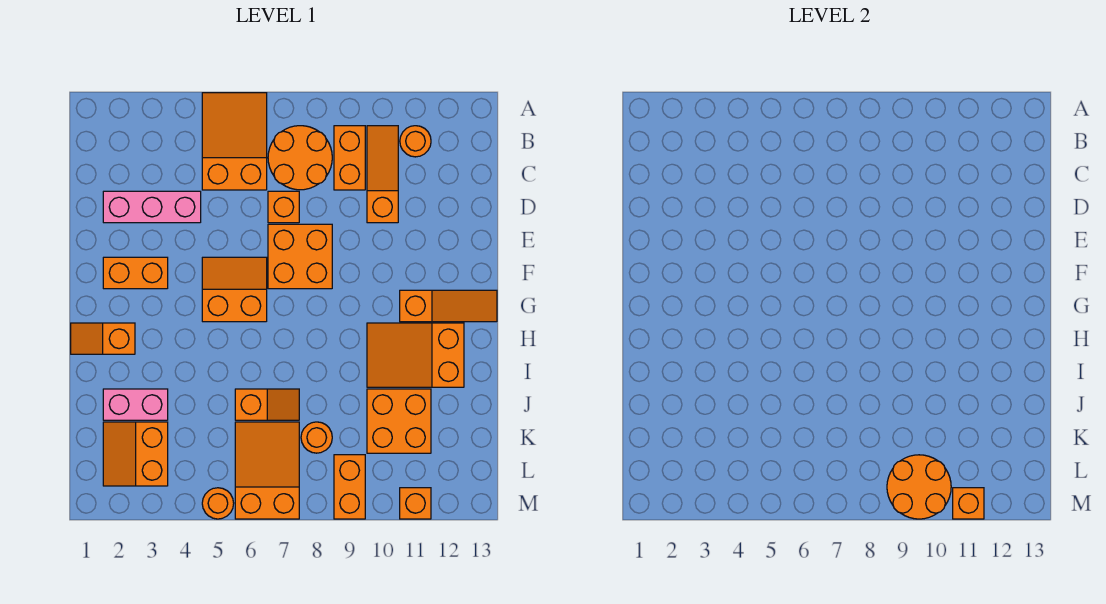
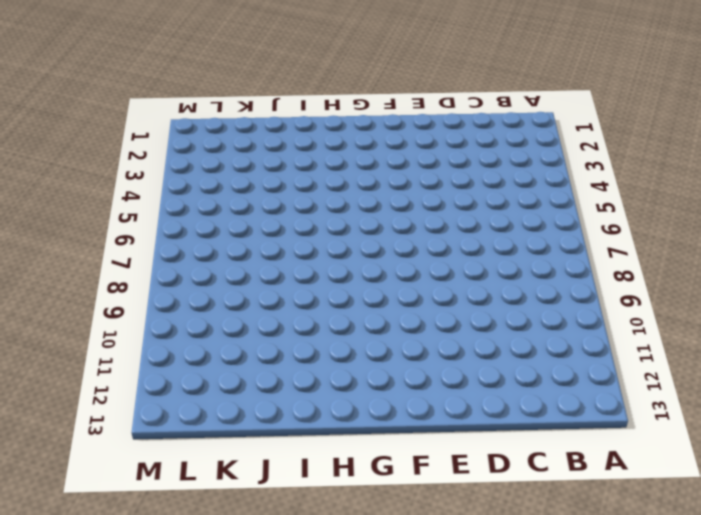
none -> orange 2x3 slope [202,93,267,190]
none -> orange 2x2 round brick [268,126,332,190]
none -> orange 1x2 brick [334,126,365,190]

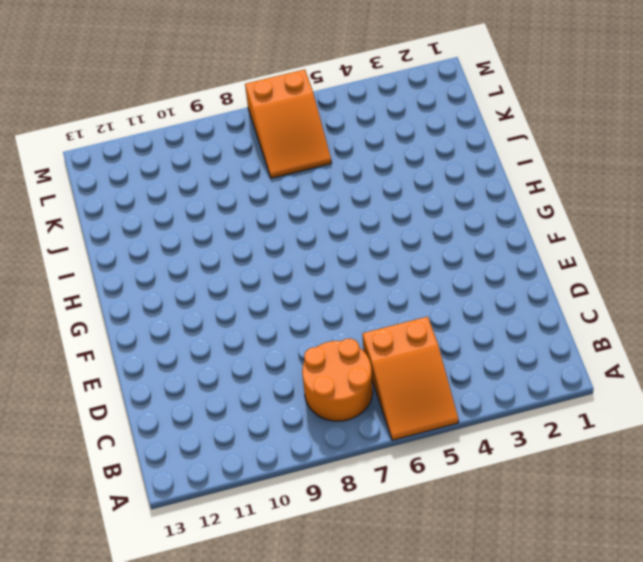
none -> orange 1x2 brick [334,126,365,190]
none -> orange 1x3 slope [367,126,398,223]
none -> orange 1x1 round brick [400,126,431,157]

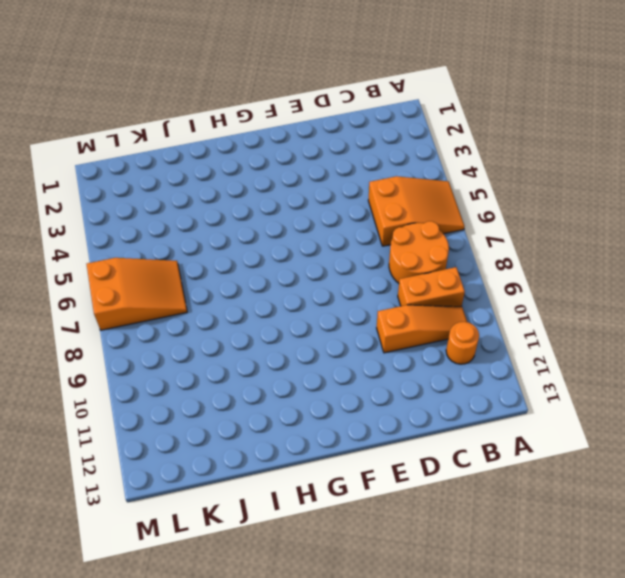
none -> pink 1x3 brick [103,191,201,223]
none -> orange 1x1 brick [268,191,299,223]
none -> orange 2x2 brick [268,224,332,289]

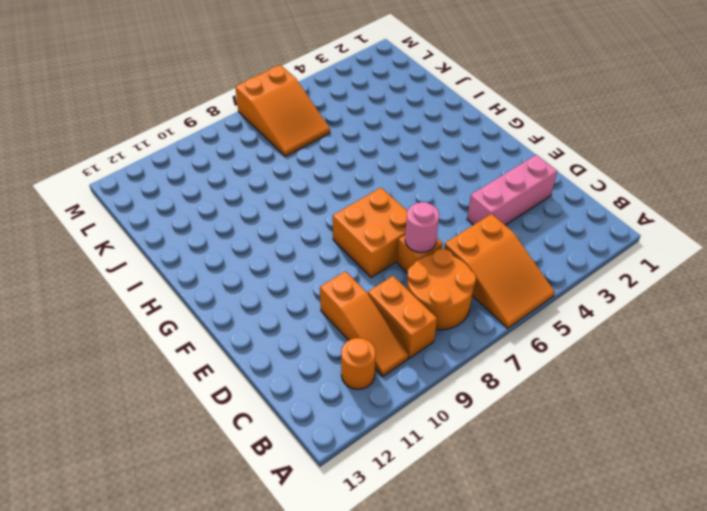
pink 1x1 round brick [405,202,439,253] -> none
none -> orange 1x2 brick [103,257,168,289]
none -> orange 2x2 slope [202,257,267,322]
none -> orange 1x3 slope [400,290,497,322]

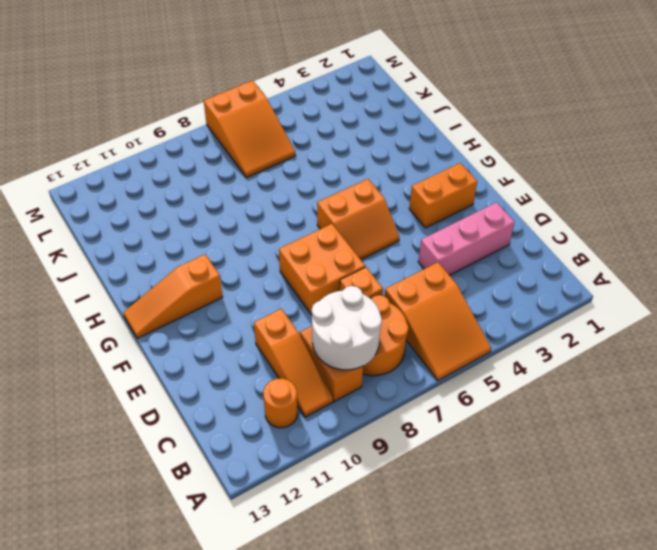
white 2x2 round brick [312,286,382,370] -> none
none -> orange 1x2 slope [71,323,135,354]
none -> orange 2x3 slope [367,323,464,387]
none -> pink 1x2 brick [103,389,168,420]

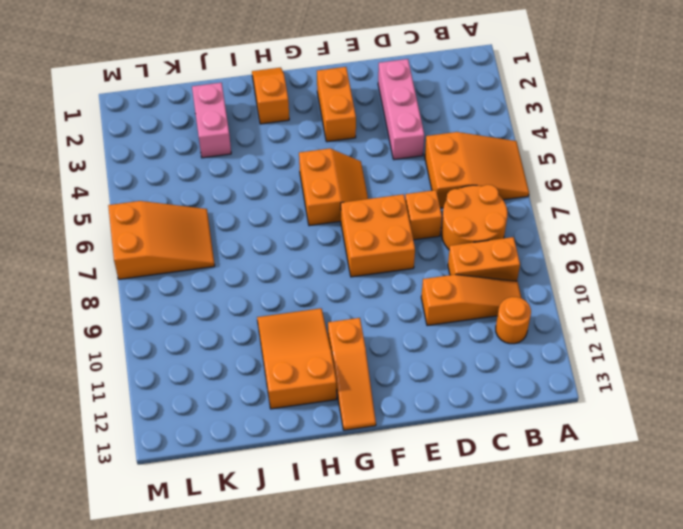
none -> orange 1x2 slope [235,389,299,420]
none -> orange 2x2 brick [367,389,431,453]
none -> orange 2x2 slope [103,422,168,486]

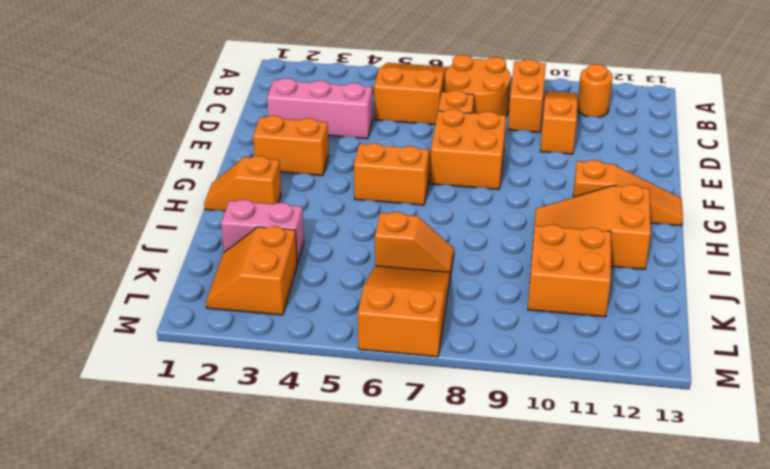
none -> orange 1x1 round brick [301,422,332,453]
none -> orange 1x2 brick [334,455,365,519]
none -> orange 1x1 round brick [202,488,234,519]

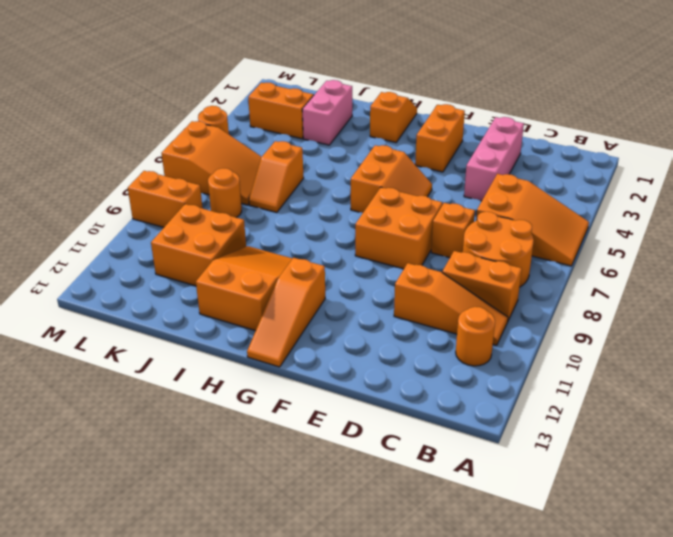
none -> orange 1x1 brick [400,488,431,519]
none -> orange 2x2 round brick [887,455,951,519]
none -> orange 1x1 brick [953,488,984,519]

